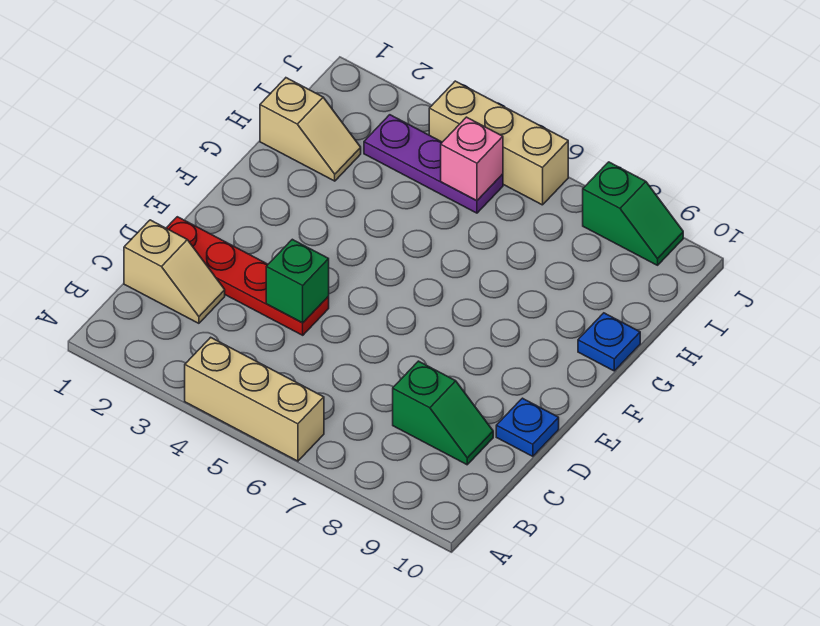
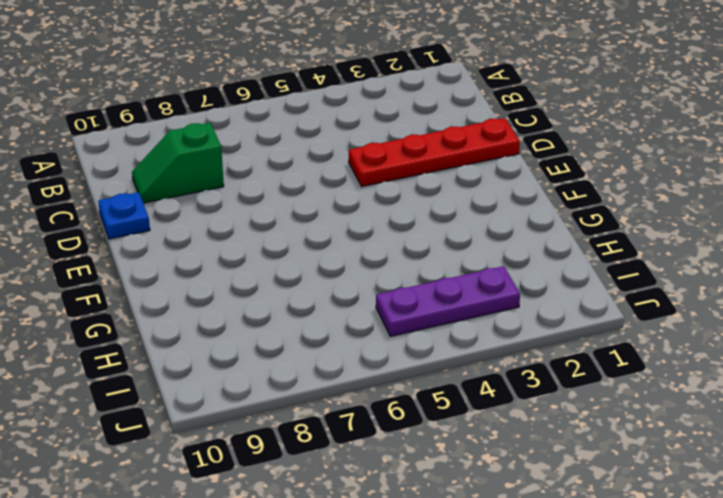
none -> tan 1x3 brick [185,337,324,461]
none -> tan 1x2 slope [124,220,225,323]
none -> blue 1x1 plate [578,313,640,371]

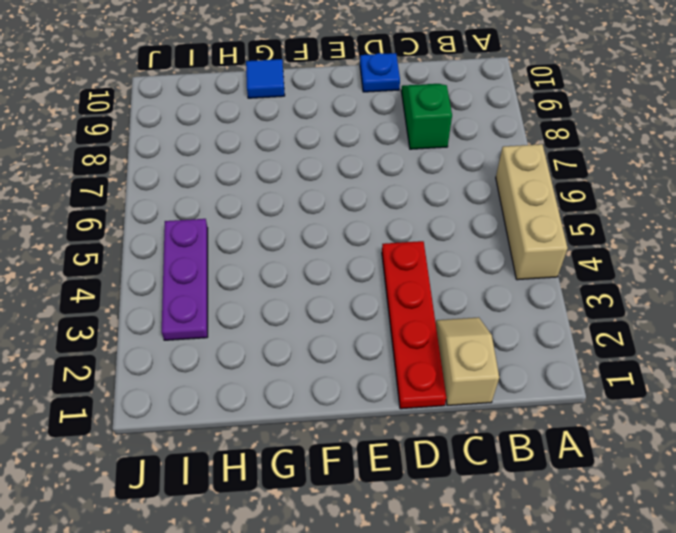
blue 1x1 tile [246,59,285,98] -> blue 1x1 plate [578,313,640,371]
none -> tan 1x2 slope [260,78,361,181]
none -> tan 1x3 brick [429,81,568,205]
none -> green 1x2 slope [583,162,683,265]

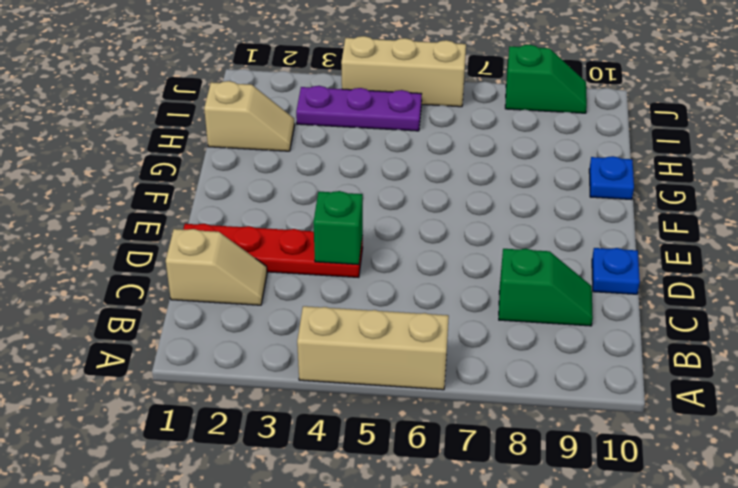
none -> pink 1x1 brick [441,117,503,201]

